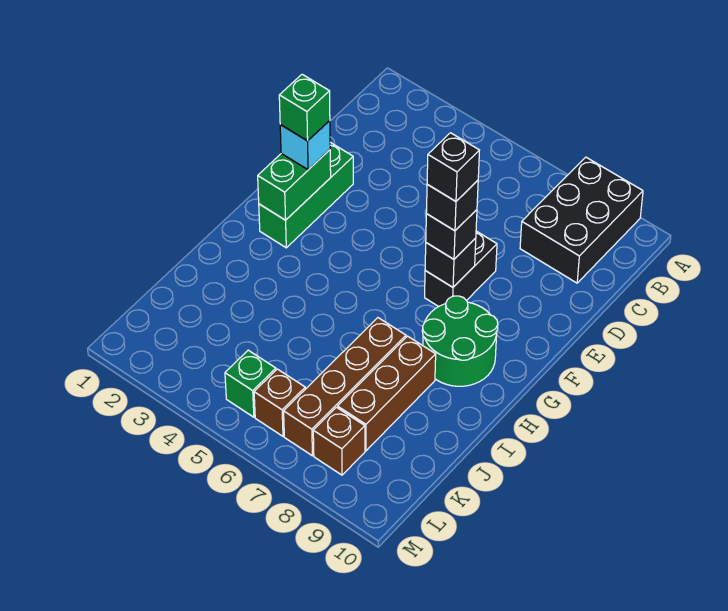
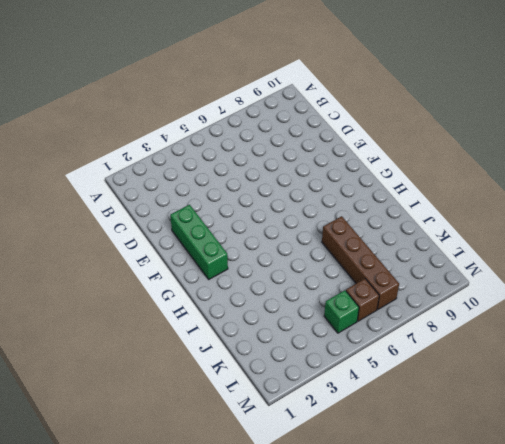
none -> black 2x3 brick [520,157,643,283]
none -> black 1x2 brick [425,231,497,307]
none -> green 2x2 round brick [422,296,498,386]

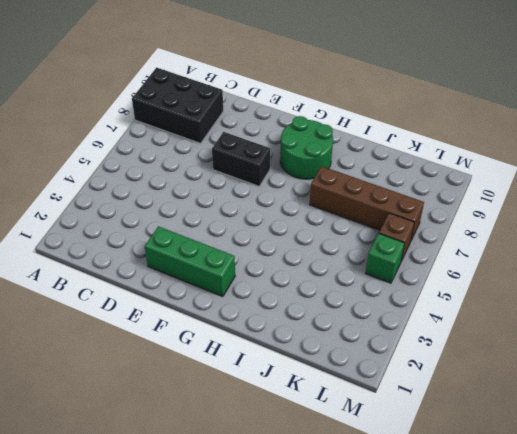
none -> brown 1x3 brick [338,336,436,451]
none -> brown 1x1 brick [313,407,365,475]
none -> green 1x2 brick [258,150,331,220]

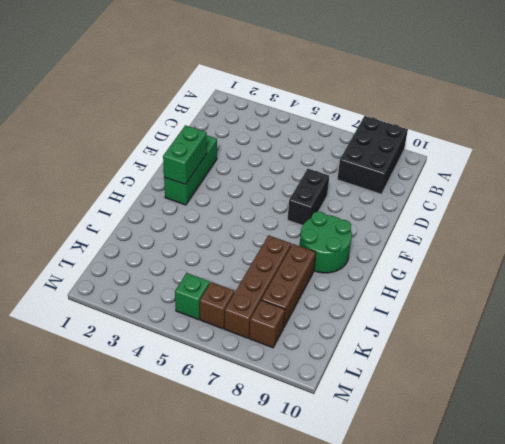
none -> black 1x1 brick [425,238,476,287]
none -> cyan 1x1 brick [280,120,330,170]
none -> black 1x1 brick [426,210,477,259]

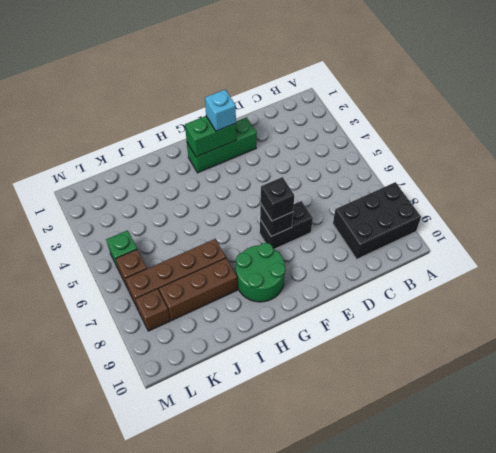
none -> green 1x1 brick [279,74,330,141]
none -> black 1x1 brick [426,180,478,231]
none -> black 1x1 brick [427,133,480,201]

